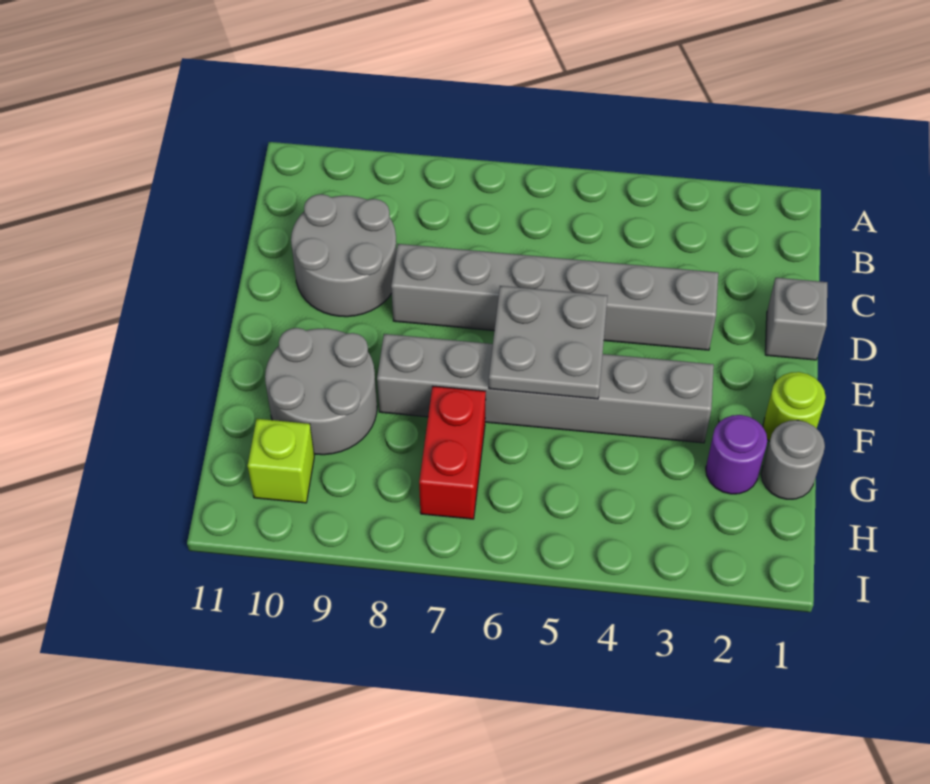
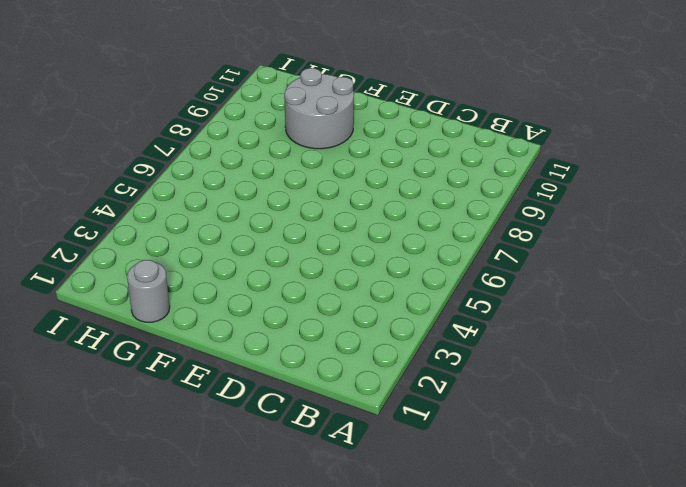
none -> grey 2x2 round brick [291,194,397,317]
none -> grey 1x1 brick [765,278,827,360]

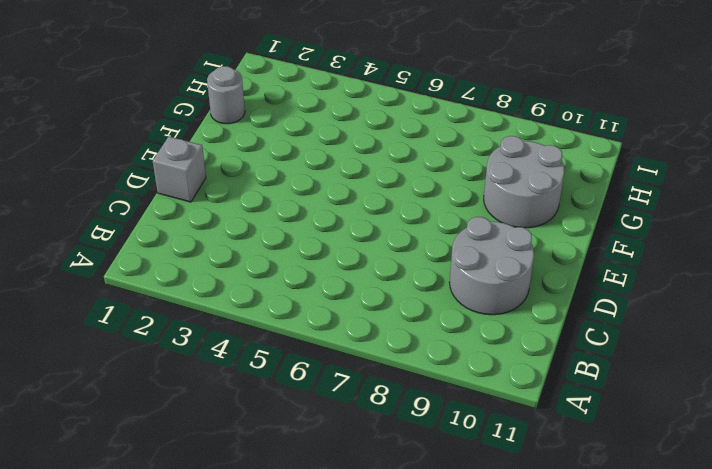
none -> grey 1x6 brick [391,244,718,350]
none -> lime 1x1 round brick [763,372,826,441]

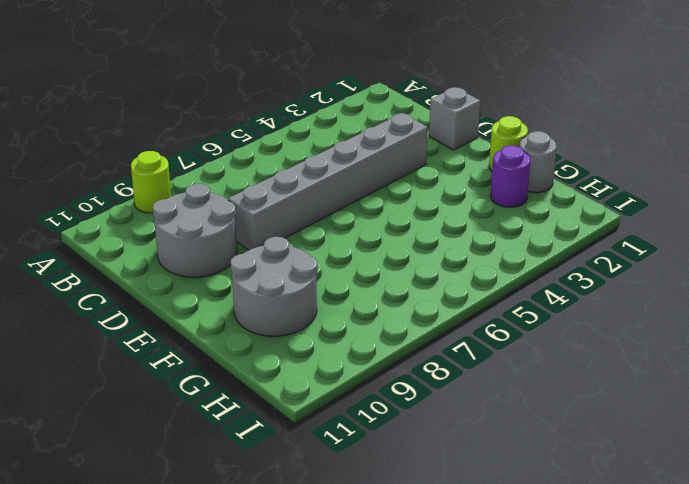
lime 1x1 round brick [131,151,171,213] -> none
none -> grey 1x6 brick [377,334,714,443]
none -> red 1x2 brick [419,386,486,519]

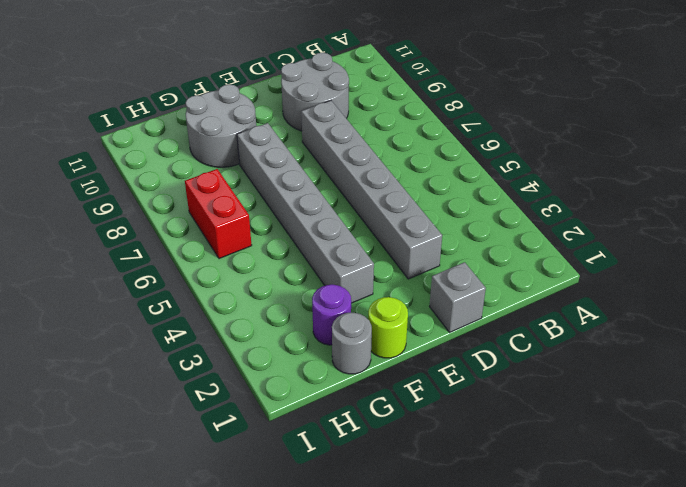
red 1x2 brick [185,169,252,259] -> red 1x2 brick turned to [419,386,486,519]
none -> lime 1x1 brick [248,419,314,503]
none -> grey 2x2 plate [489,286,607,399]

